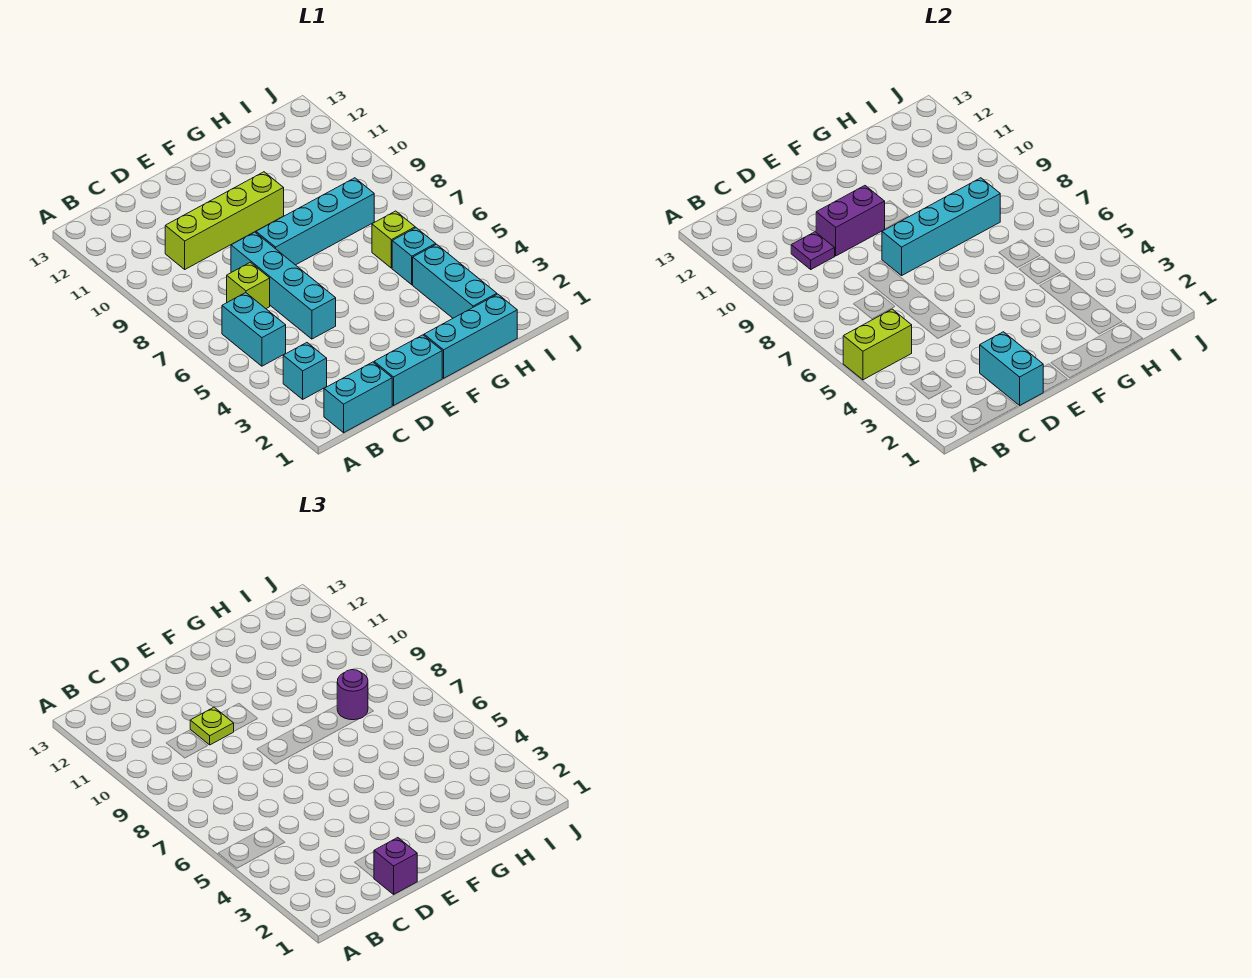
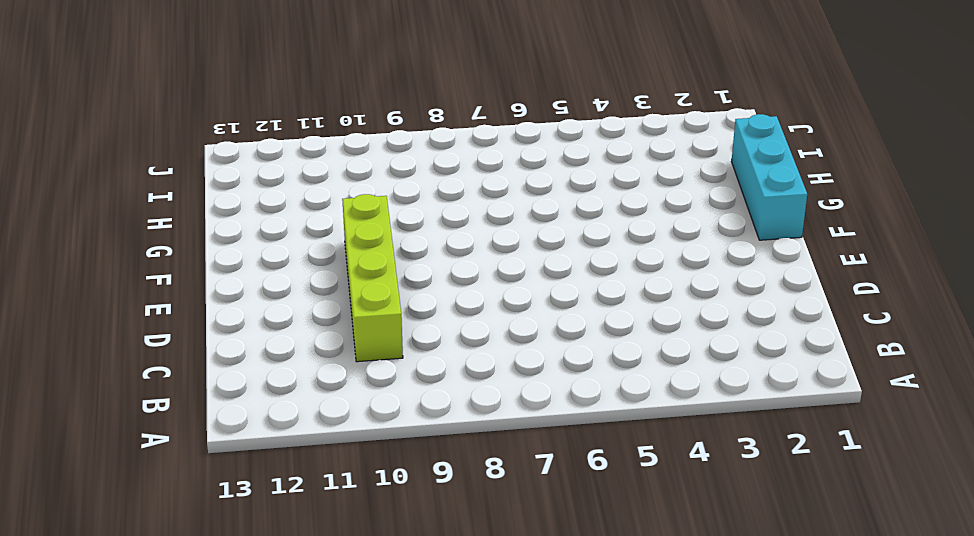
none -> cyan 1x2 brick [324,362,392,433]
none -> cyan 1x1 brick [283,343,327,399]
none -> cyan 1x2 brick [222,293,286,366]

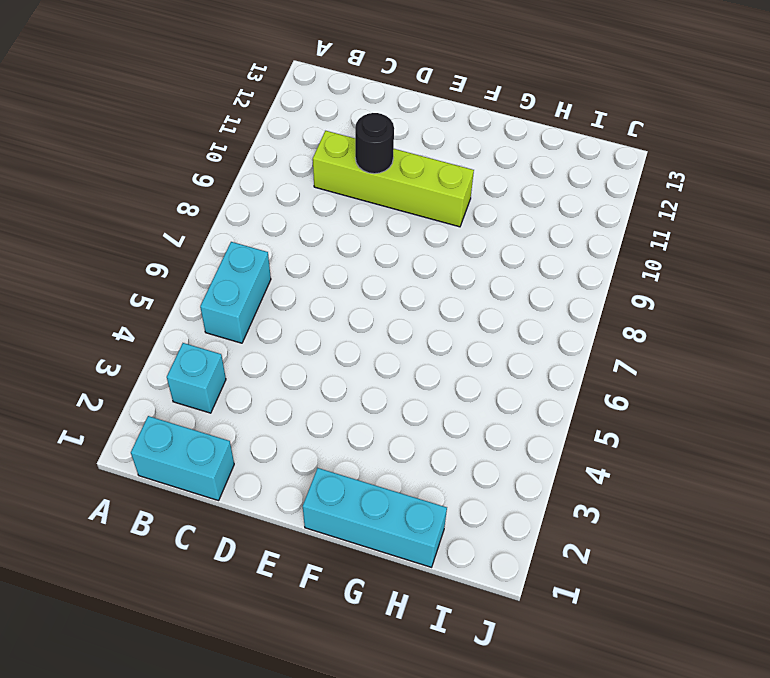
black 1x1 round brick [355,113,394,174] -> purple 1x2 brick [816,186,885,256]
none -> lime 1x1 brick [227,262,270,309]
none -> cyan 1x2 brick [374,335,442,405]
none -> cyan 1x4 brick [231,232,336,339]

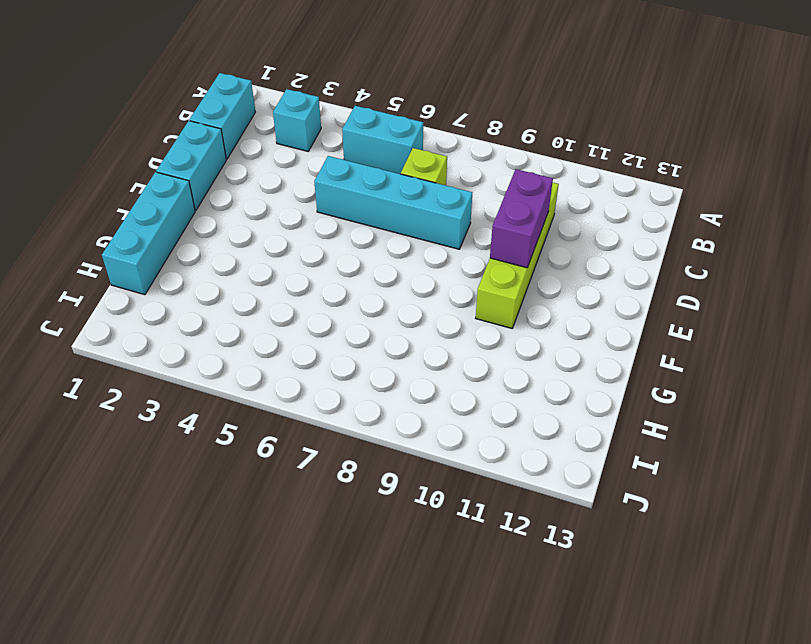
none -> cyan 1x4 brick [256,178,374,265]
none -> cyan 1x3 brick [413,244,497,318]
none -> cyan 1x1 brick [392,228,436,285]

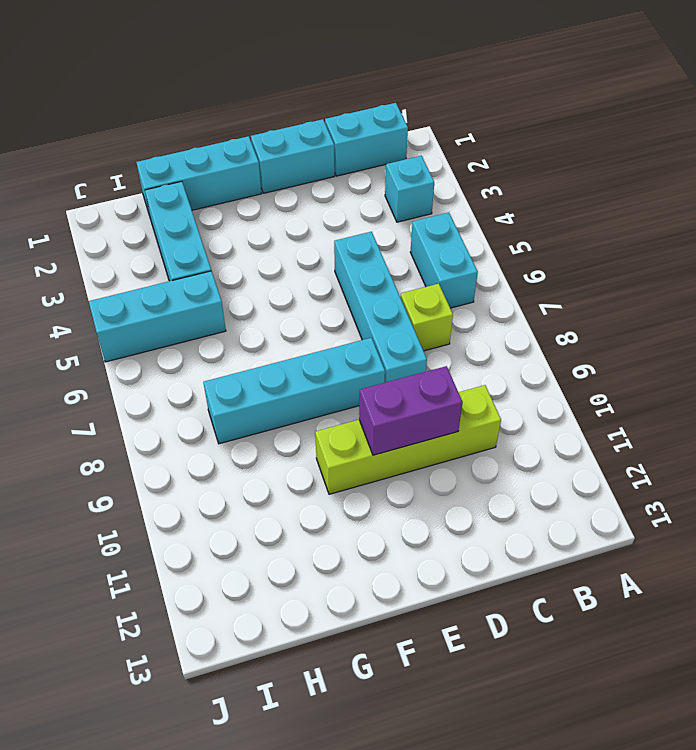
cyan 1x3 brick [89,271,226,362] -> cyan 1x1 brick [392,228,436,285]
none -> lime 1x1 brick [372,211,415,268]
none -> lime 1x2 brick [843,309,912,380]
none -> purple 1x1 plate [791,232,835,269]

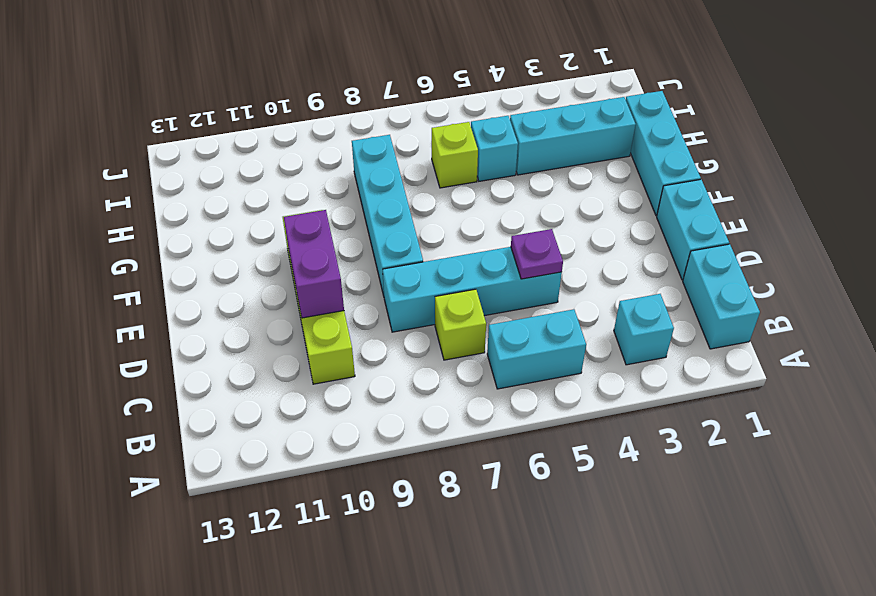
purple 1x1 plate [511,229,563,279] -> purple 1x1 plate moved to [791,232,835,269]
none -> lime 1x2 brick [843,309,912,380]
none -> cyan 1x2 brick [980,332,1043,405]
none -> cyan 1x4 brick [882,178,1000,276]

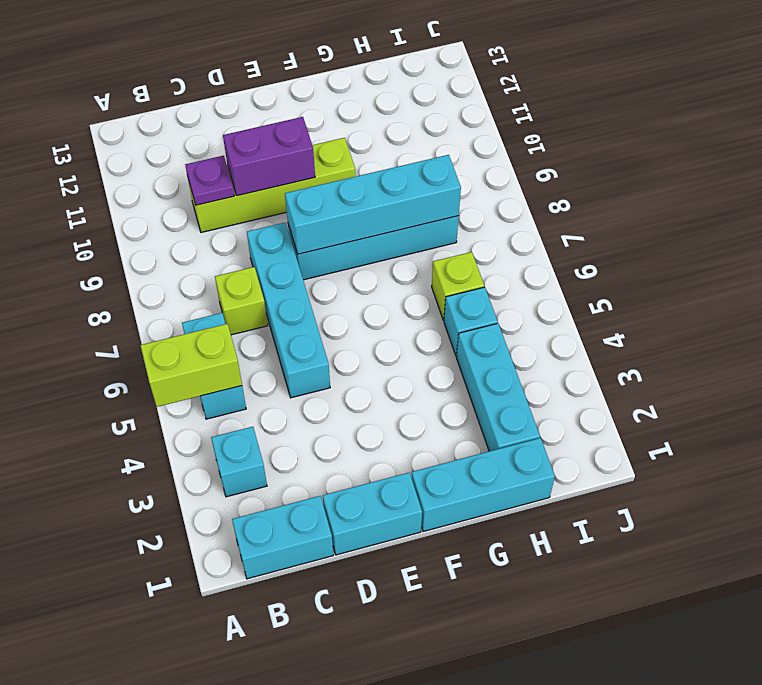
none -> cyan 1x2 brick [980,332,1043,405]
none -> purple 1x1 brick [374,838,417,894]
none -> lime 1x1 plate [190,707,234,745]

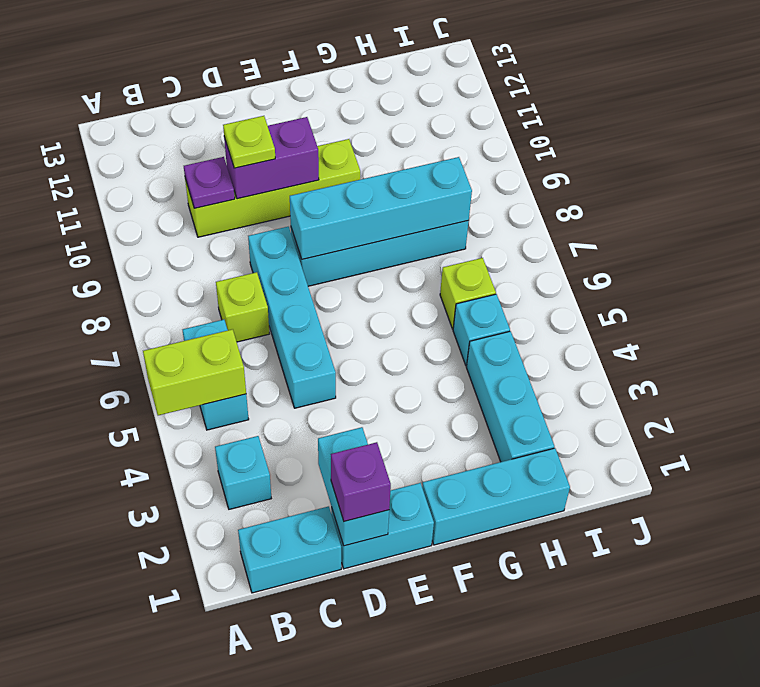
none -> purple 1x1 round brick [337,670,368,720]

